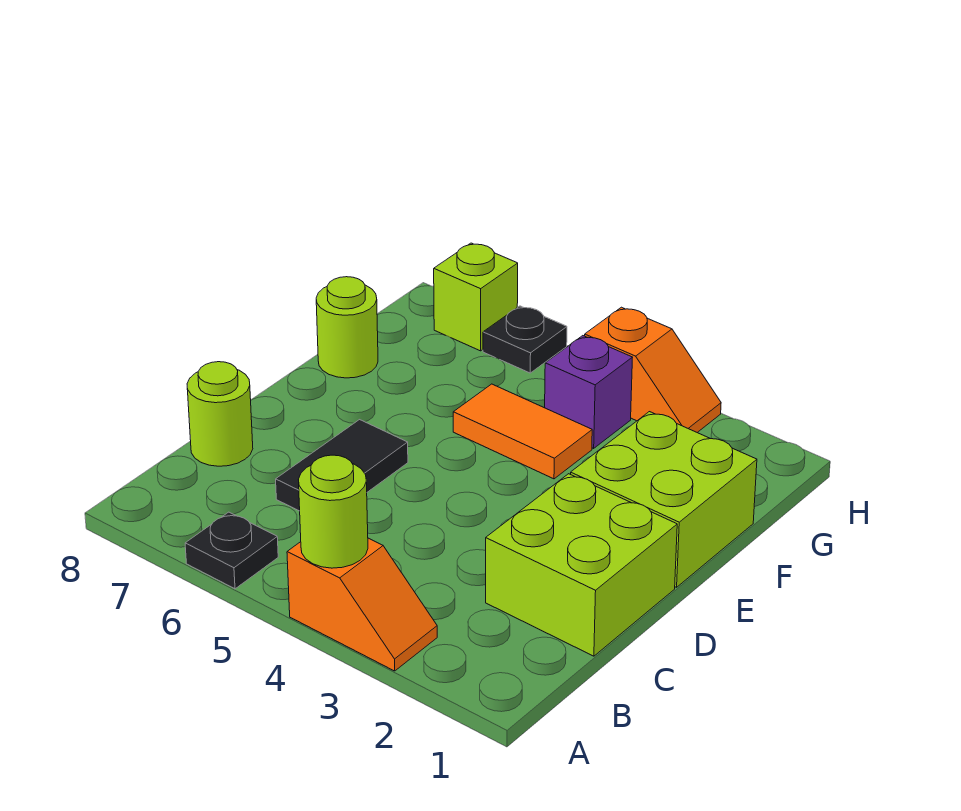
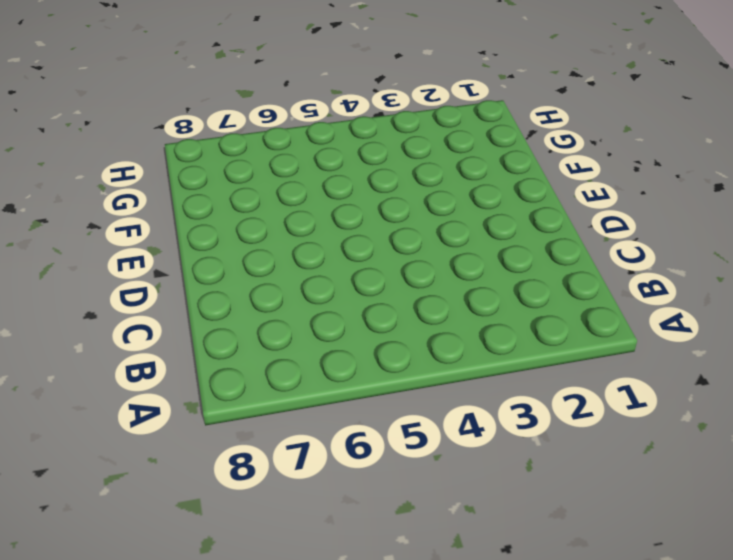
none -> orange 1x2 slope [287,538,437,671]
none -> black 1x1 plate [185,512,278,589]
none -> lime 2x2 brick [486,474,677,656]

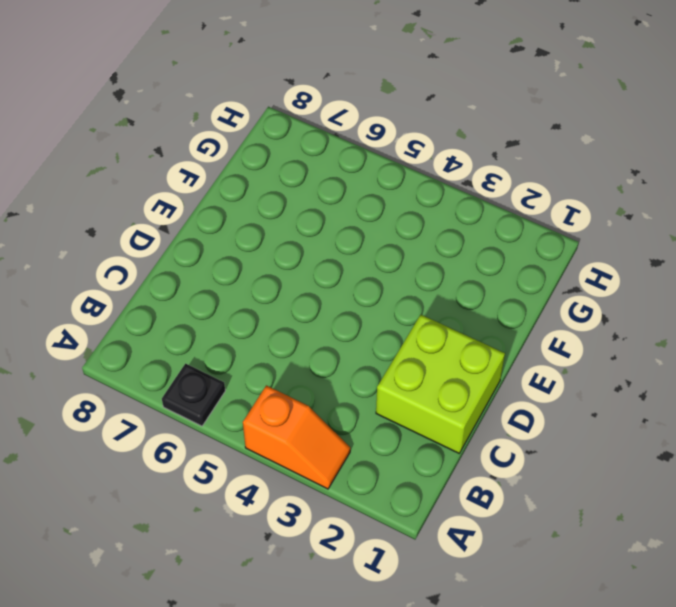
none -> black 1x2 tile [276,420,408,511]
none -> lime 1x1 round brick [187,362,253,466]
none -> lime 2x2 brick [571,412,757,587]

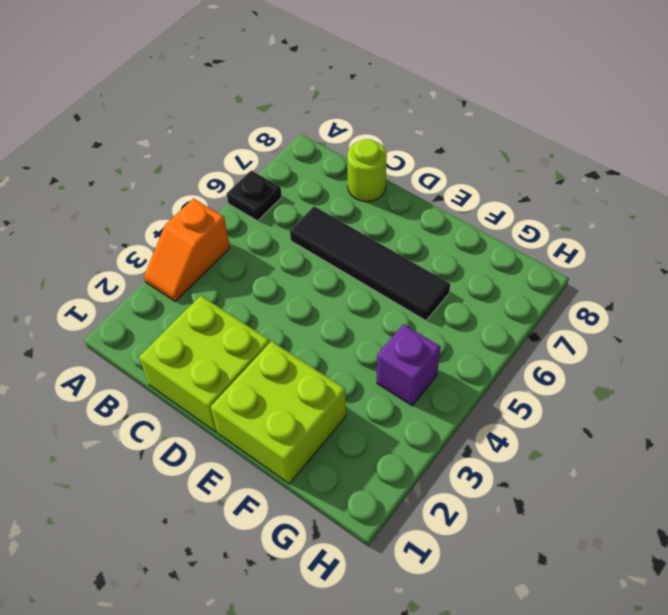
black 1x4 tile [290,206,450,321] -> black 1x2 tile [276,420,408,511]
none -> orange 1x2 tile [453,384,592,479]
none -> lime 1x1 round brick [316,277,378,378]
none -> orange 1x2 slope [585,307,721,433]

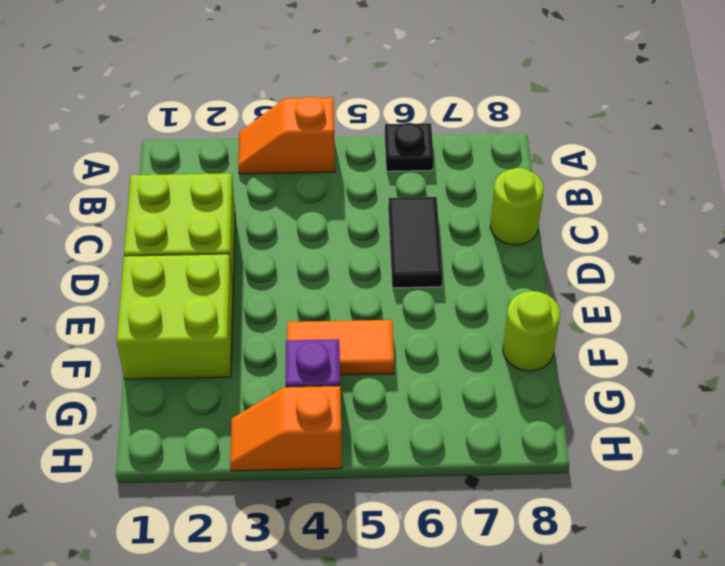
none -> black 1x1 plate [483,306,567,373]
none -> lime 1x1 brick [434,243,518,351]
none -> lime 1x1 round brick [298,455,368,568]

